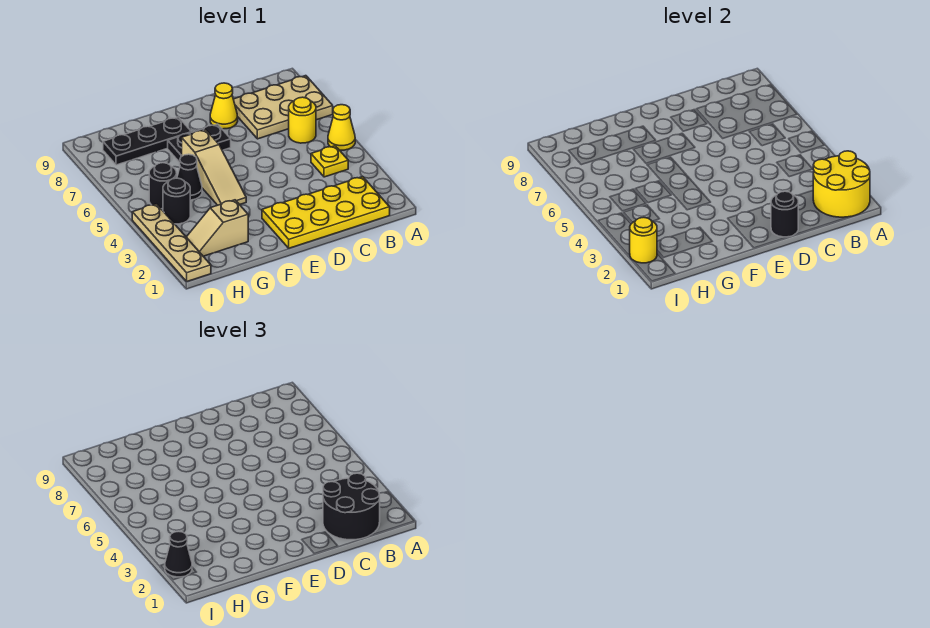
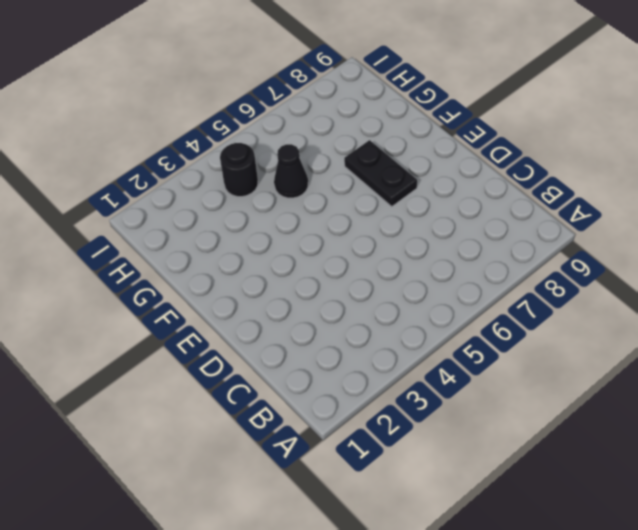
none -> yellow 1x1 cone [328,105,355,150]
none -> tan 2x3 plate [233,76,333,139]
none -> yellow 2x4 plate [262,177,390,248]

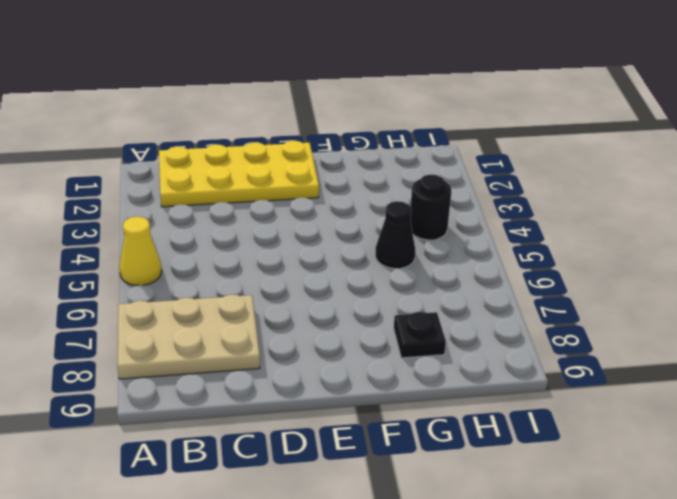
black 1x1 plate [394,312,446,358] -> black 1x3 plate [103,117,191,165]
none -> yellow 1x1 plate [311,146,348,177]
none -> yellow 1x1 round brick [289,97,316,143]
none -> yellow 1x1 cone [210,83,238,129]

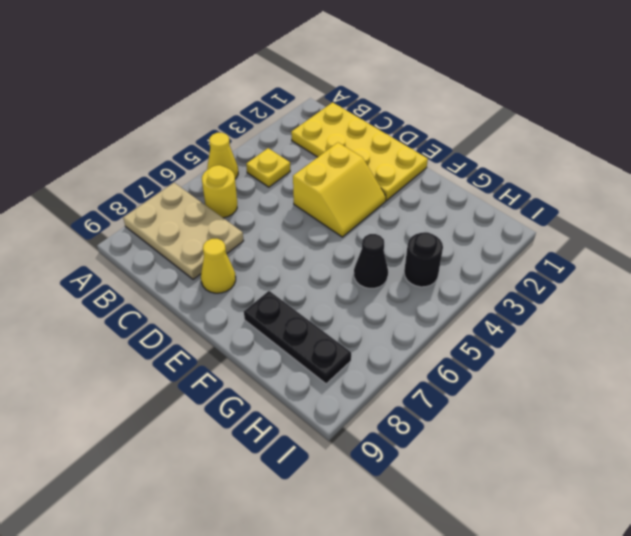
yellow 2x2 slope [293,143,386,237] -> none
none -> black 1x2 plate [168,124,231,162]
none -> tan 1x3 slope [182,130,246,205]
none -> tan 1x2 slope [187,200,248,256]

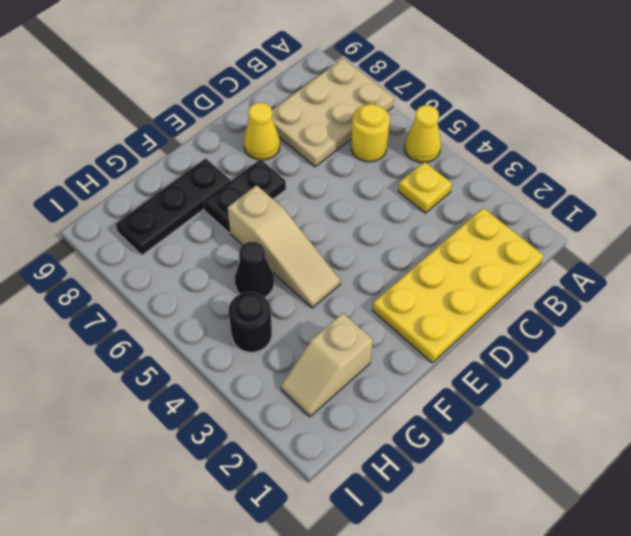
none -> black 1x1 round brick [149,163,177,209]
none -> tan 1x4 plate [132,204,211,281]
none -> yellow 2x2 round brick [813,151,870,217]

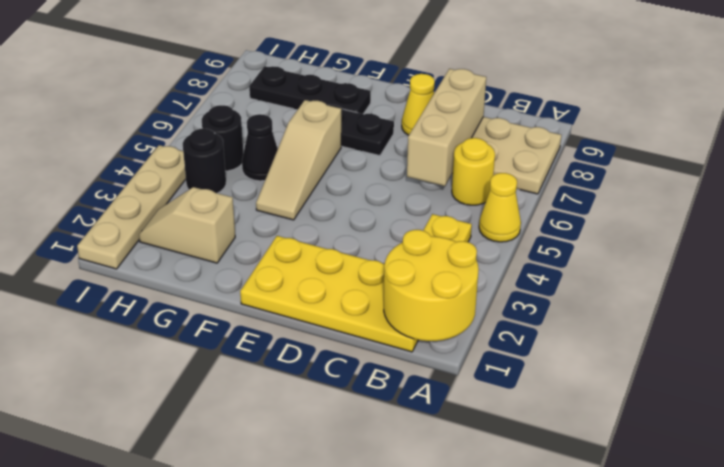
tan 1x3 brick [407,69,486,186] -> none
none -> black 1x1 round brick [771,191,798,237]
none -> yellow 1x1 round brick [630,217,657,263]
none -> black 2x2 round brick [323,473,380,540]

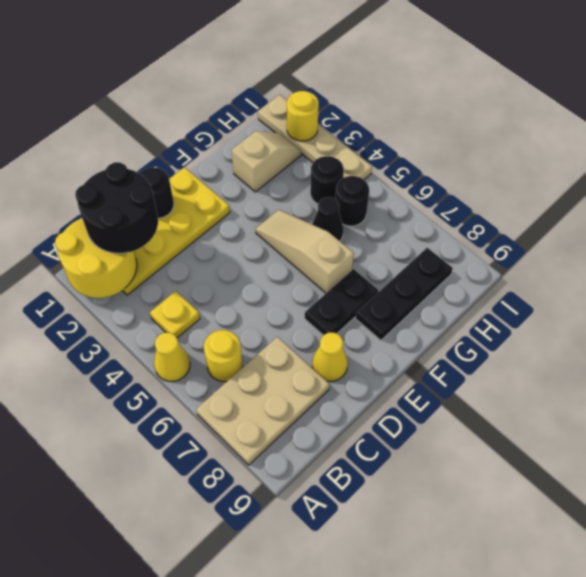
none -> black 1x1 cone [165,531,192,577]

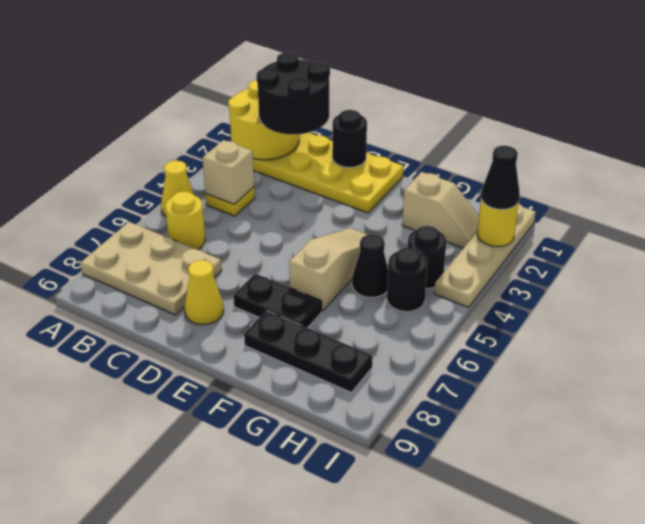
tan 1x1 brick [203,140,254,204] -> none

